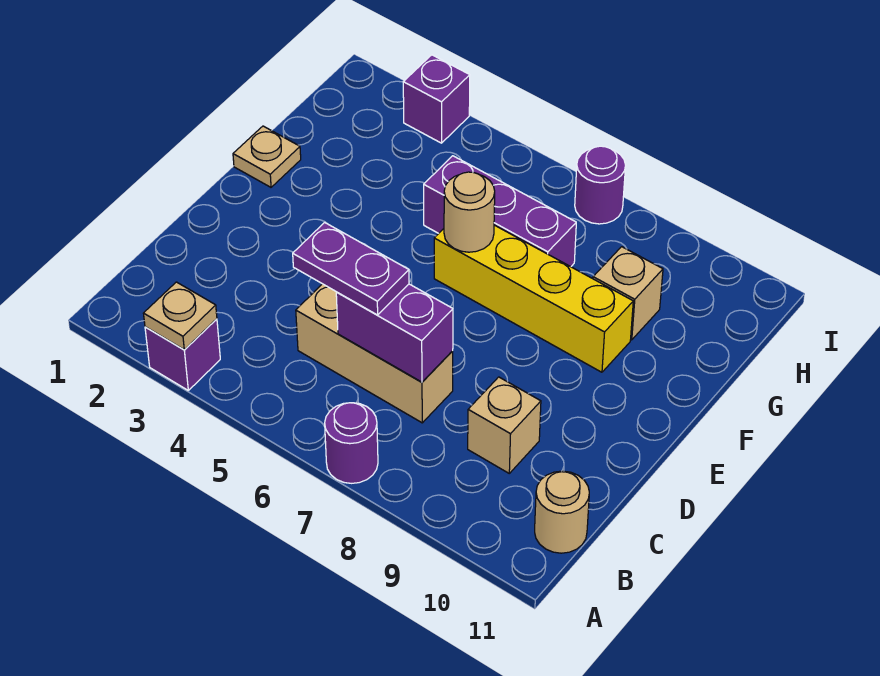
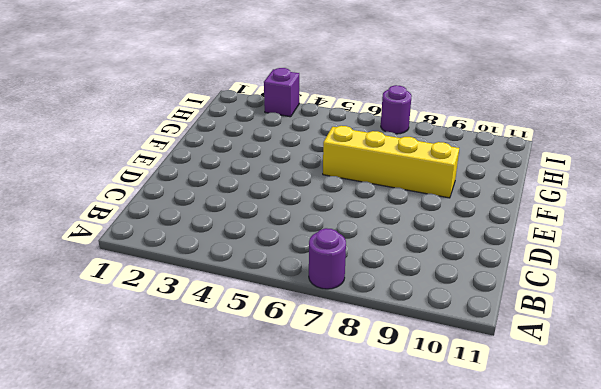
none -> purple 1x1 brick [145,319,220,390]
none -> tan 1x1 round brick [535,471,589,553]
none -> tan 1x3 brick [296,284,453,423]

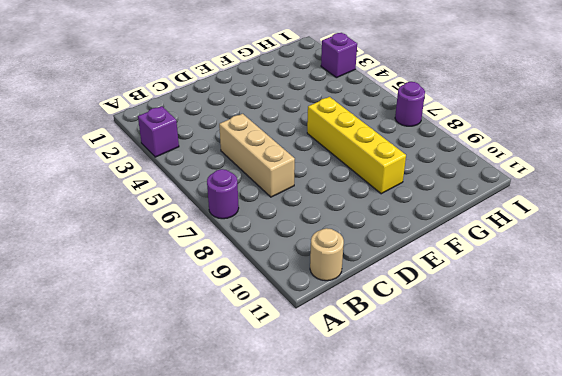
none -> tan 1x1 brick [468,377,541,473]
none -> tan 1x1 plate [233,126,301,187]
none -> purple 1x3 brick [424,156,576,267]

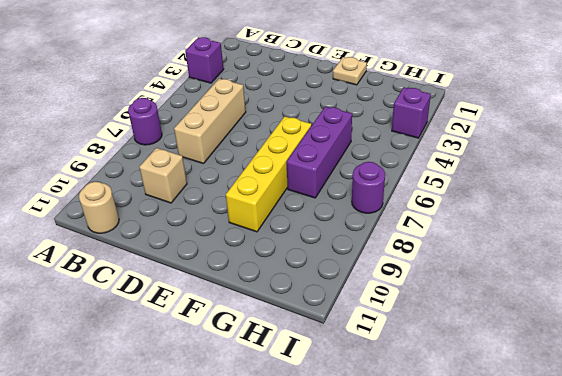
none -> tan 1x1 brick [593,247,663,340]
none -> tan 1x1 plate [143,282,217,350]
none -> purple 1x2 brick [336,284,453,382]

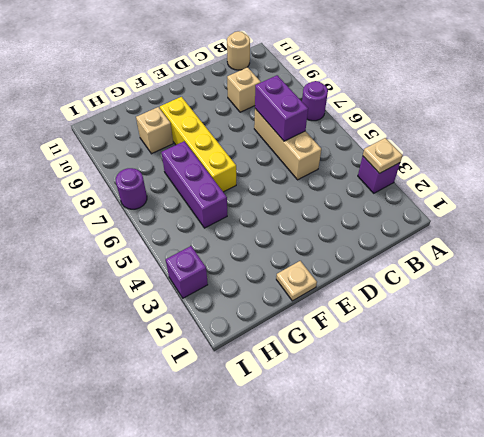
none -> tan 1x1 round brick [444,172,495,252]
none -> purple 1x2 plate [293,222,409,315]

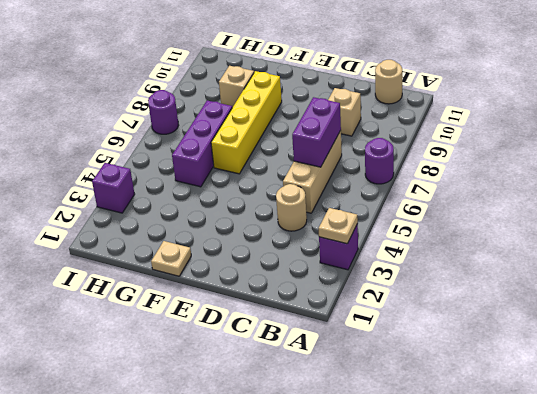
tan 1x1 round brick [276,184,307,231] -> tan 1x1 round brick moved to [444,172,495,252]
none -> purple 1x2 plate [293,222,409,315]

